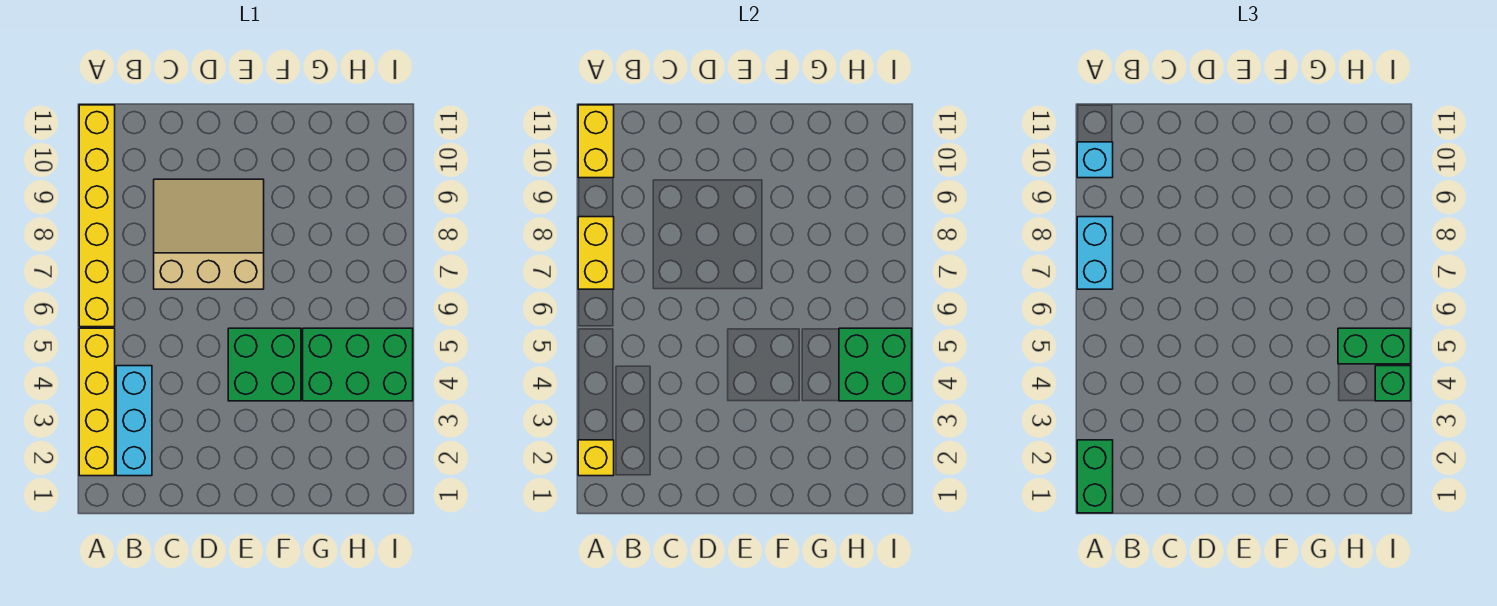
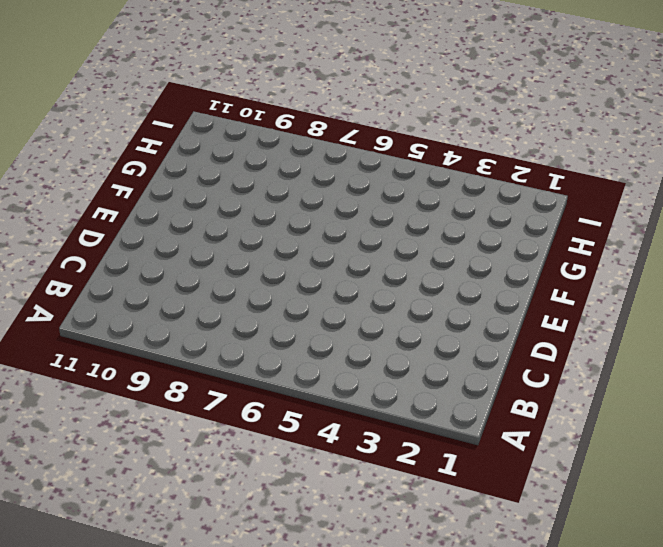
none -> yellow 1x4 brick [79,328,115,476]
none -> yellow 1x6 brick [79,105,115,327]
none -> cyan 1x3 brick [116,366,152,476]

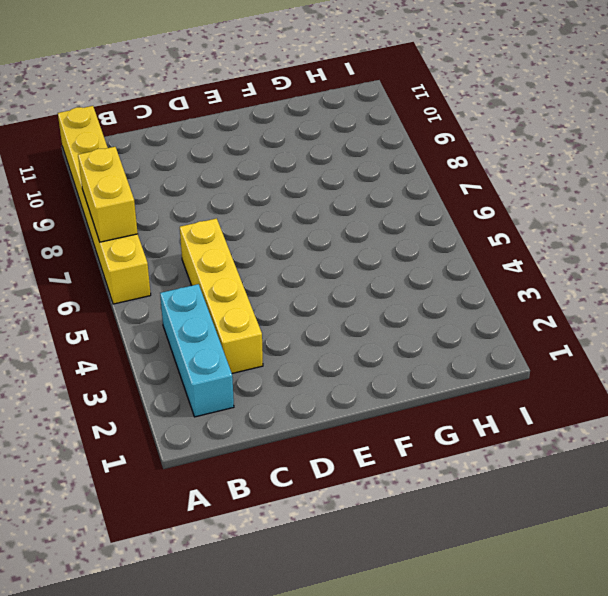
yellow 1x4 brick [180,218,263,373] -> yellow 1x4 brick moved to [79,328,115,476]
none -> tan 3x3 slope [154,179,264,289]
none -> green 2x2 brick [228,328,301,401]
none -> green 2x3 brick [303,328,413,401]

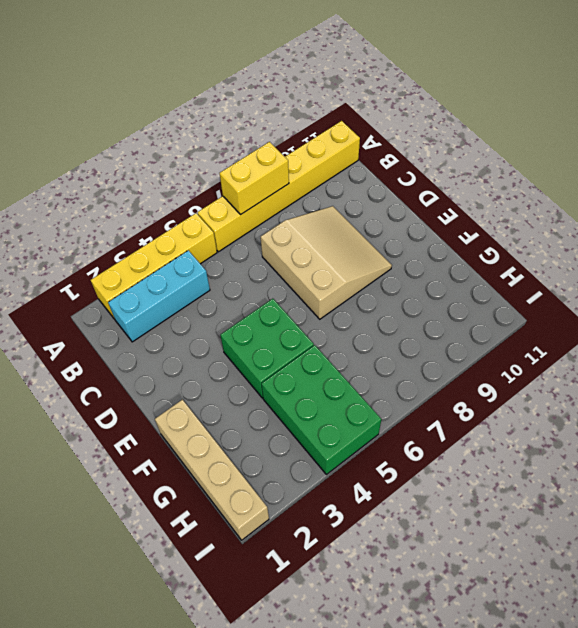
tan 1x4 brick [155,400,269,540] -> none
none -> yellow 1x1 brick [578,440,614,476]
none -> yellow 1x2 brick [578,105,614,178]
none -> green 2x2 brick [839,328,912,401]

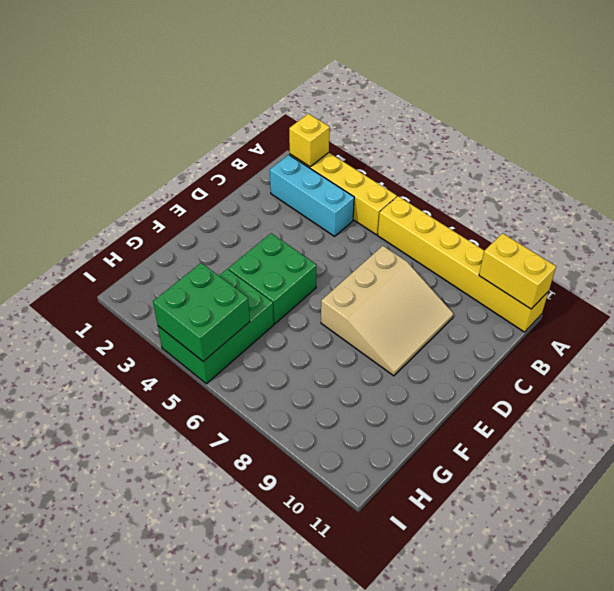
none -> yellow 1x2 brick [578,217,614,289]
none -> green 1x2 brick [1077,440,1113,513]
none -> cyan 1x2 brick [1077,217,1113,289]

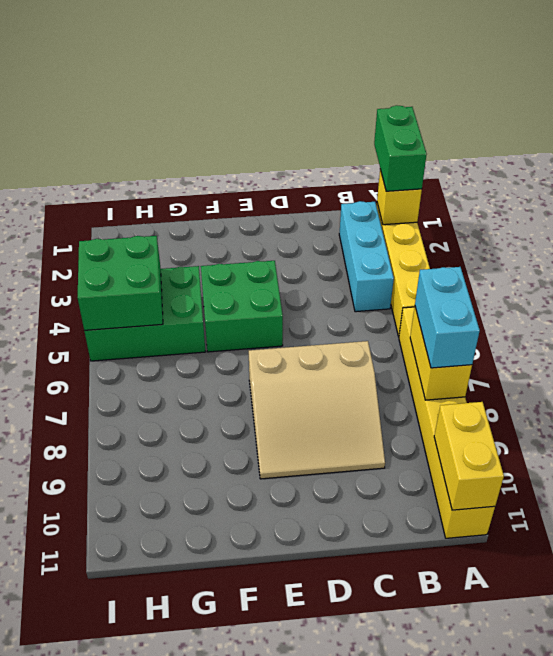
none -> cyan 1x1 brick [1077,142,1113,178]
none -> green 1x2 brick [1338,328,1411,364]
none -> green 1x1 brick [1375,366,1411,401]

